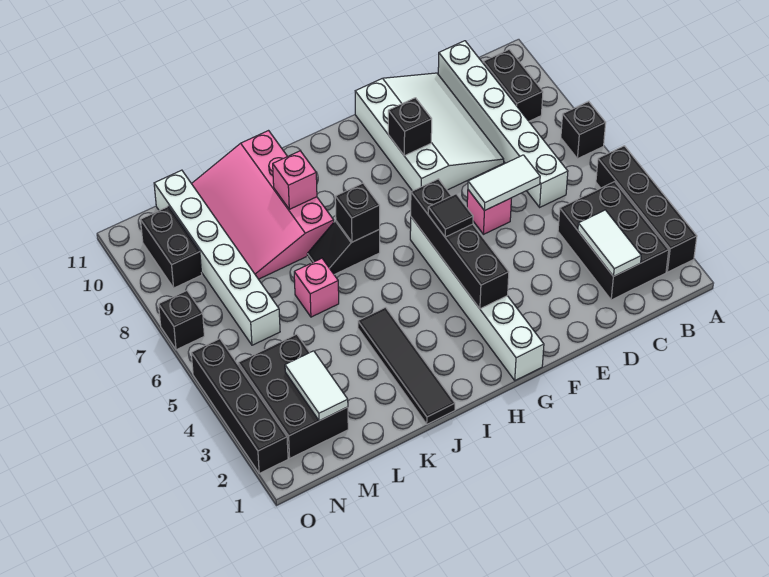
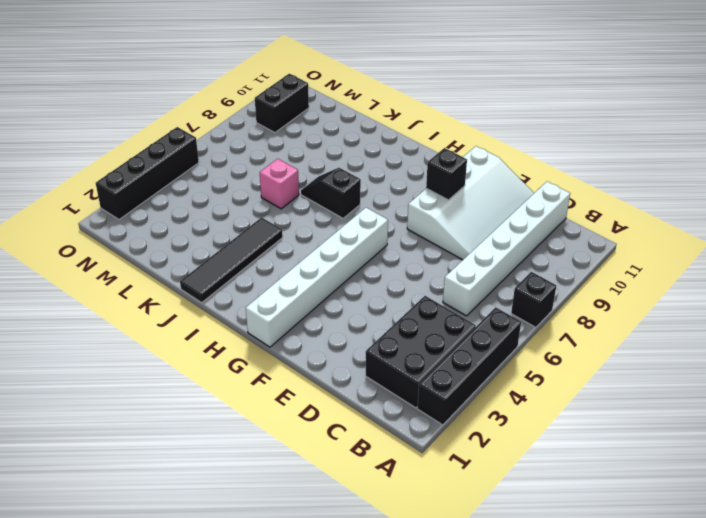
none -> black 1x2 brick [483,49,543,121]
none -> pink 1x1 brick [467,190,511,234]
none -> pink 3x4 slope [192,131,334,279]

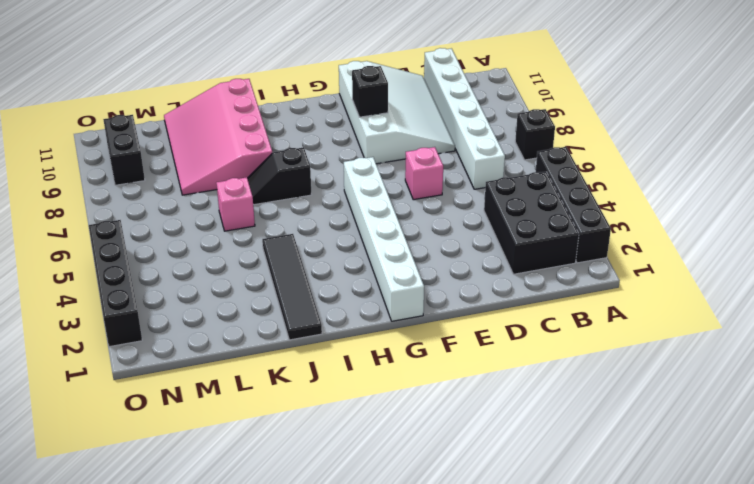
none -> black 1x2 brick [483,49,543,121]
none -> black 2x3 brick [238,334,348,458]
none -> white 1x6 brick [154,170,280,345]

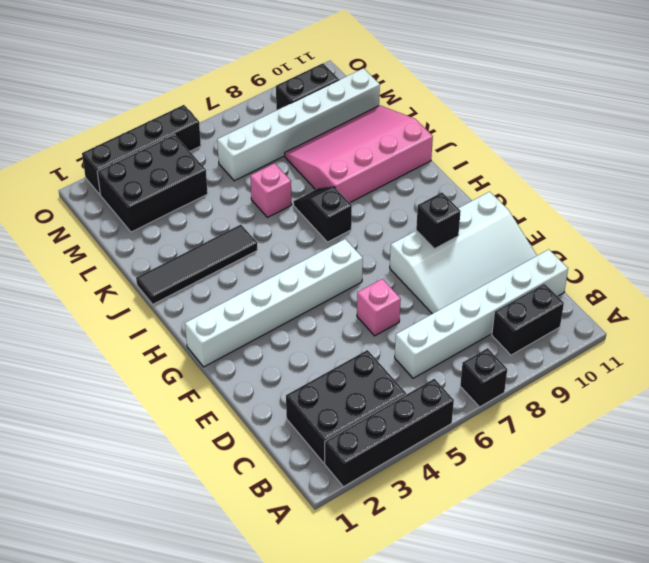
none -> black 1x1 brick [159,291,204,350]
none -> white 1x2 tile [578,210,641,277]
none -> white 1x2 tile [468,155,540,211]

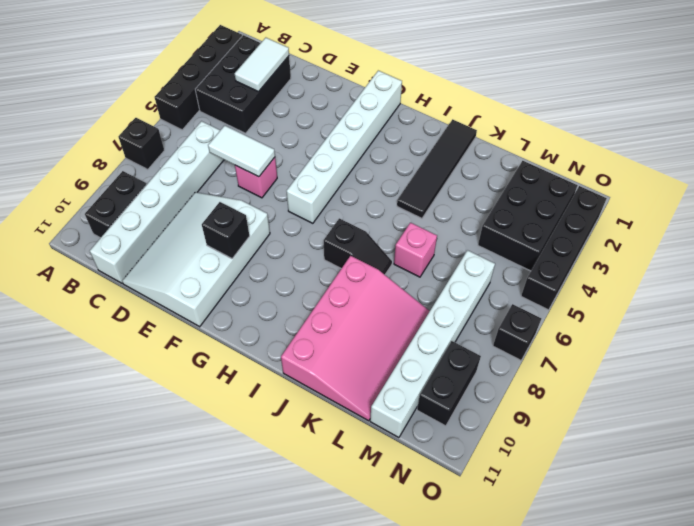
none -> black 1x4 brick [411,179,509,309]
none -> black 1x1 brick [335,183,380,242]
none -> pink 1x1 brick [273,151,317,209]

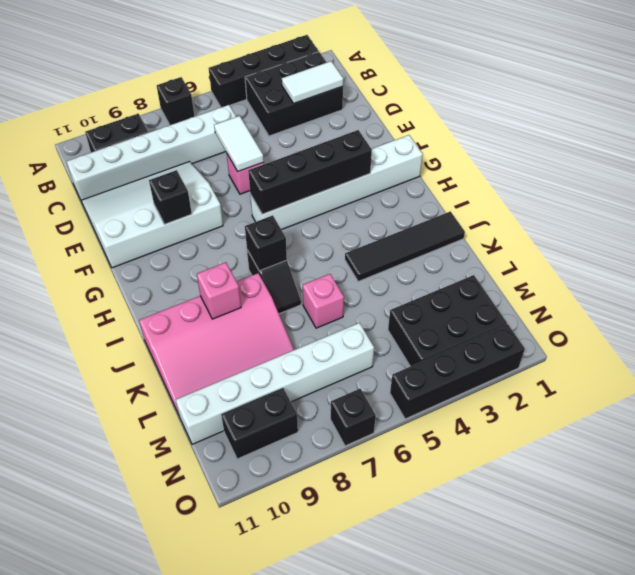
none -> white 1x2 tile [285,351,348,421]
none -> black 1x1 tile [428,194,473,237]

